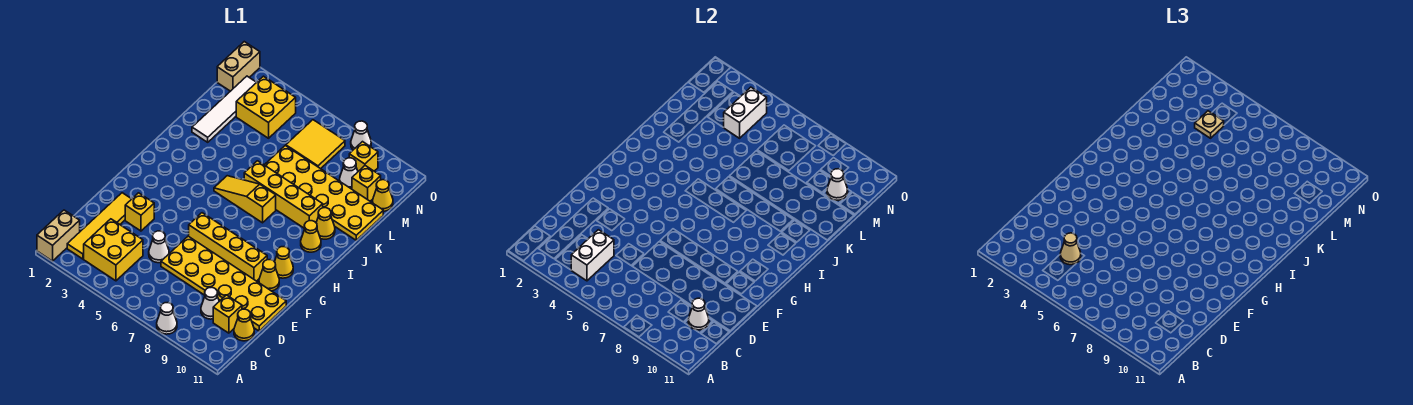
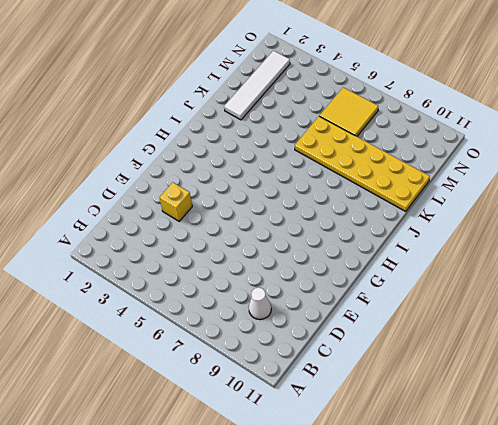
none -> tan 1x2 brick [37,210,80,261]
none -> white 1x1 cone [157,303,177,334]
none -> yellow 1x4 tile [67,193,131,259]
none -> yellow 2x2 brick [84,219,143,281]

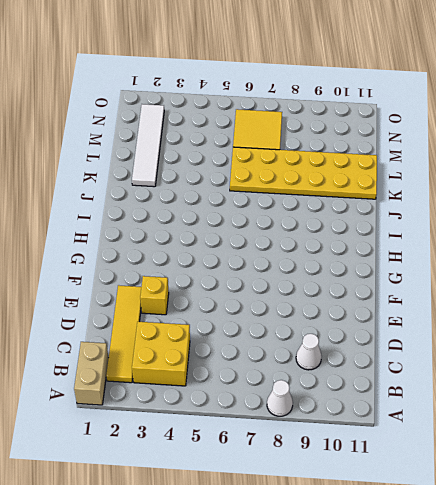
none -> yellow 1x1 brick [213,295,242,333]
none -> yellow 1x1 cone [234,309,254,341]
none -> white 1x1 cone [149,231,169,263]
none -> yellow 2x6 plate [161,236,286,331]

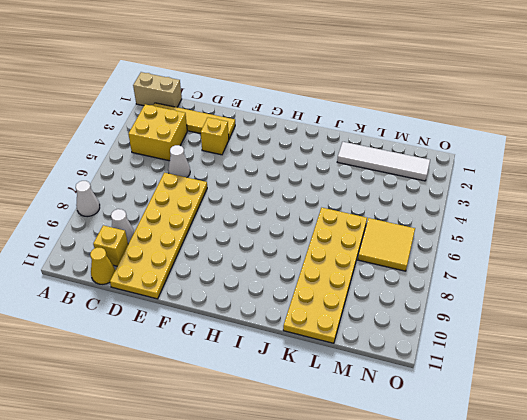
none -> yellow 1x4 brick [189,213,267,281]
none -> yellow 1x1 cone [259,260,279,291]
none -> yellow 1x1 cone [275,247,293,278]
none -> yellow 1x3 slope [214,176,276,223]

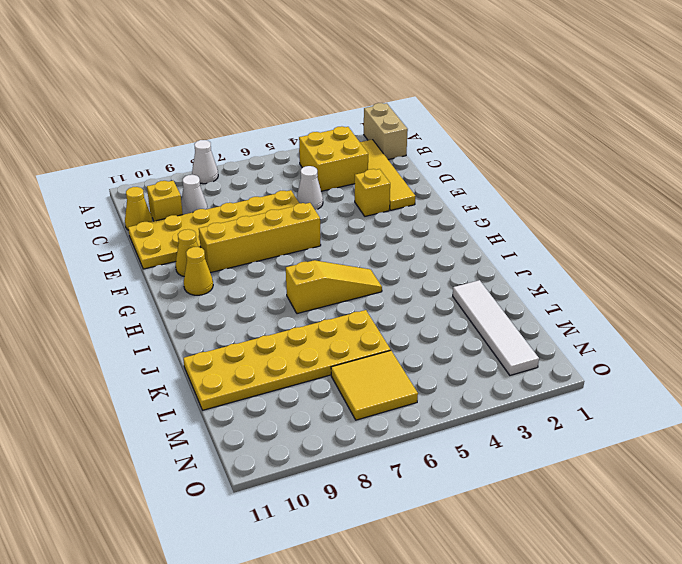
none -> yellow 1x1 cone [301,221,321,252]
none -> yellow 1x4 brick [244,161,323,229]
none -> yellow 1x1 cone [316,208,335,239]
none -> yellow 2x2 brick [236,76,296,138]

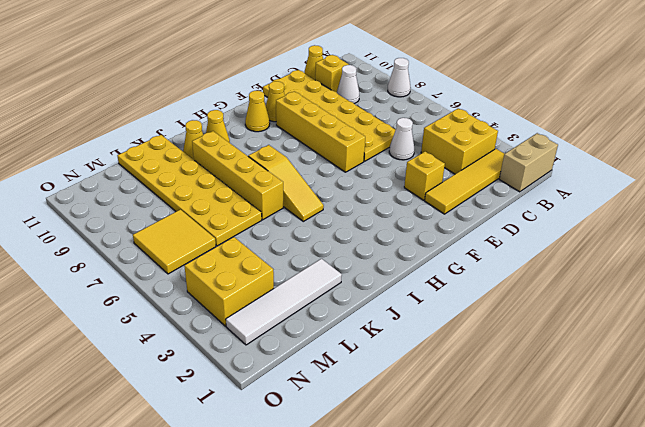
none -> white 1x1 cone [340,158,358,189]
none -> yellow 1x1 brick [352,166,381,201]
none -> yellow 1x1 cone [373,180,393,211]
none -> tan 1x2 brick [217,42,260,91]

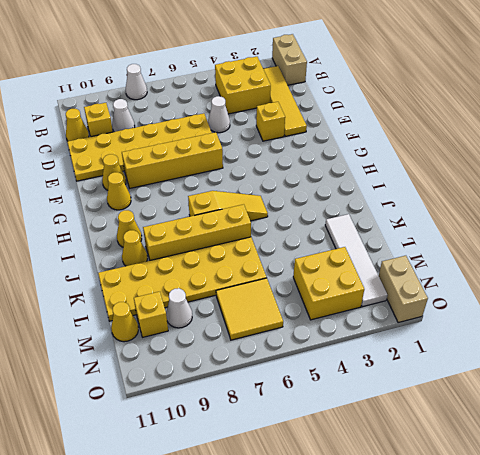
none -> yellow 1x1 brick [349,142,378,171]
none -> white 1x1 cone [351,121,371,150]
none -> white 1x2 brick [571,230,614,281]
none -> white 1x1 cone [688,298,709,330]

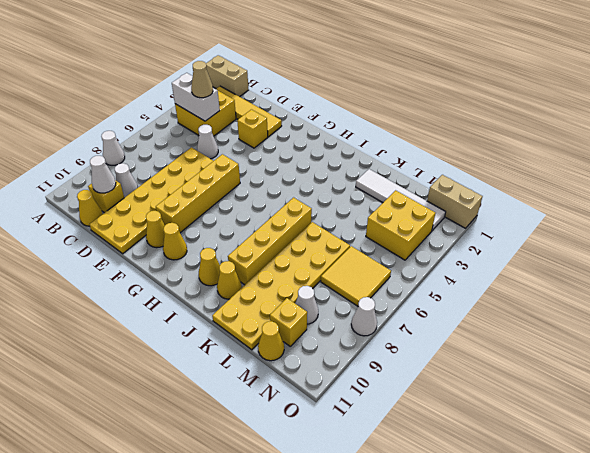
none -> yellow 1x3 slope [214,176,276,223]
none -> yellow 1x1 brick [349,142,378,171]
none -> white 1x2 brick [723,87,767,138]
none -> white 1x1 cone [827,169,848,200]

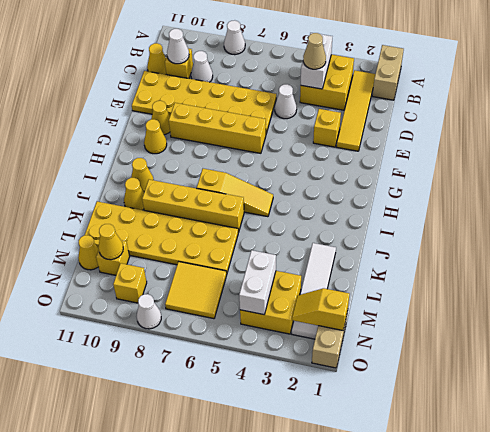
yellow 1x1 cone [98,224,123,260] -> white 1x1 cone [827,169,848,200]
yellow 1x2 slope [292,288,350,330] -> none
none -> white 1x1 cone [340,158,358,189]
none -> tan 1x1 plate [1195,111,1224,138]

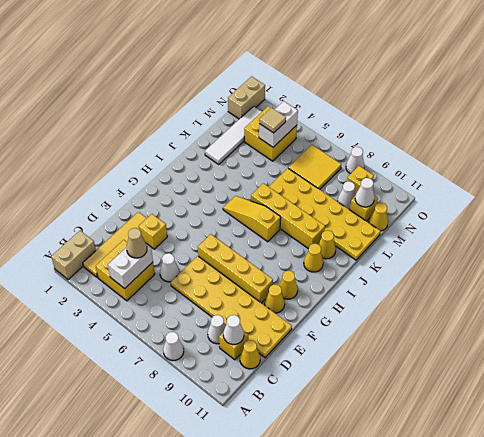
tan 1x1 tile [259,108,286,133] -> tan 1x1 plate [1195,111,1224,138]

